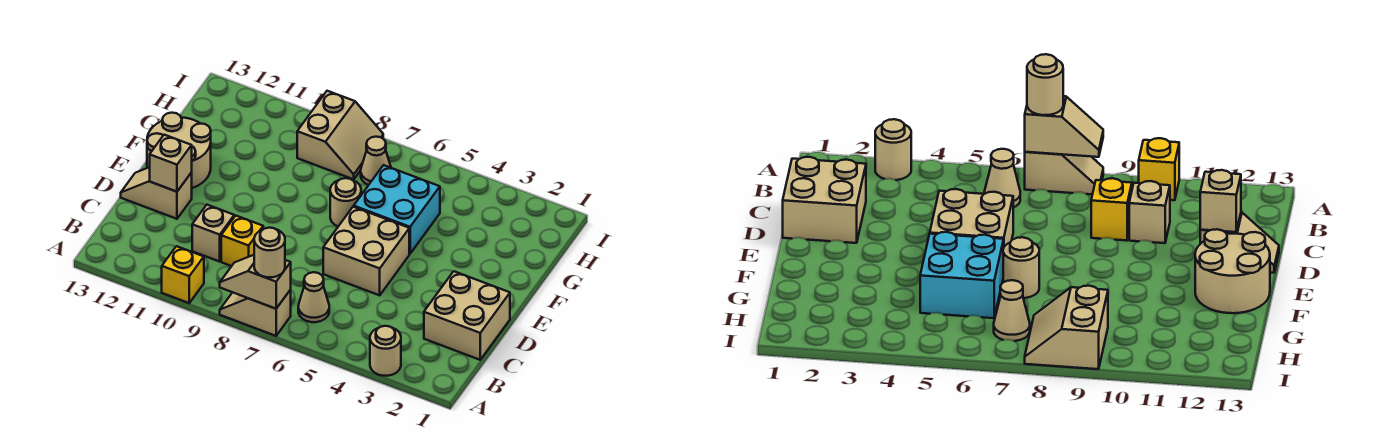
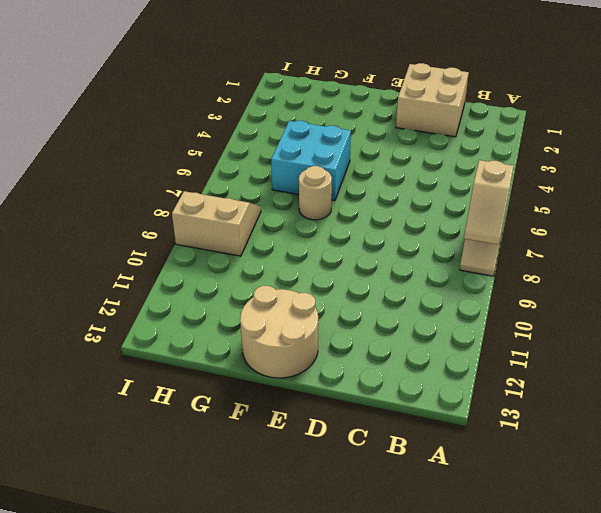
none -> tan 1x1 round brick [370,326,401,376]
none -> yellow 1x1 brick [162,246,204,303]
none -> tan 1x1 cone [298,272,329,322]

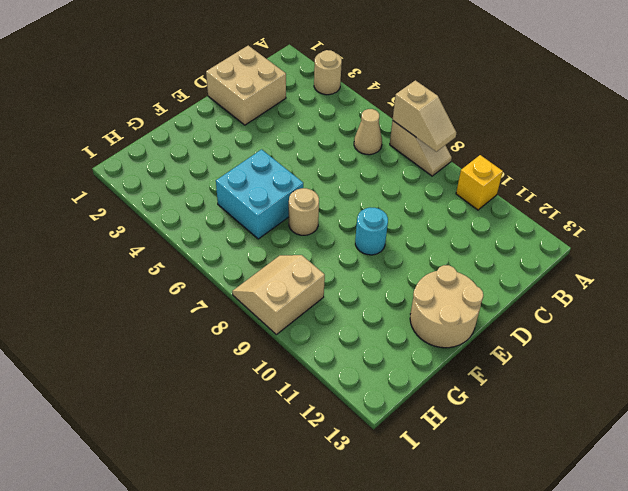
cyan 1x1 round brick [355,208,388,255] -> none
none -> yellow 1x1 brick [221,216,263,266]
none -> tan 1x1 brick [192,205,234,261]
none -> tan 2x2 brick [323,207,409,295]

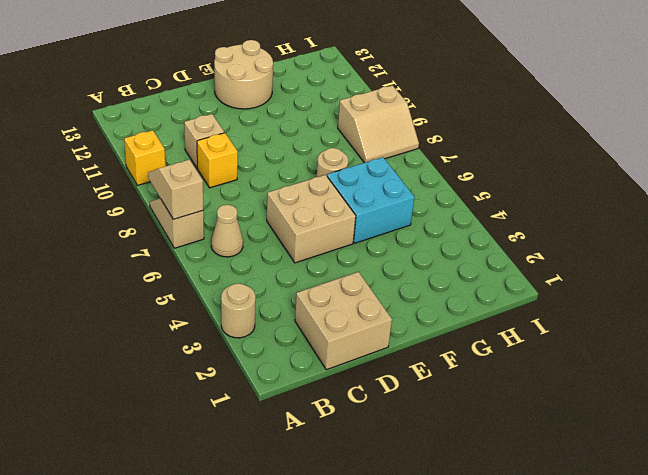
none -> tan 1x2 slope [121,167,192,219]
none -> tan 1x1 cone [361,137,391,185]
none -> tan 1x1 brick [150,135,192,192]

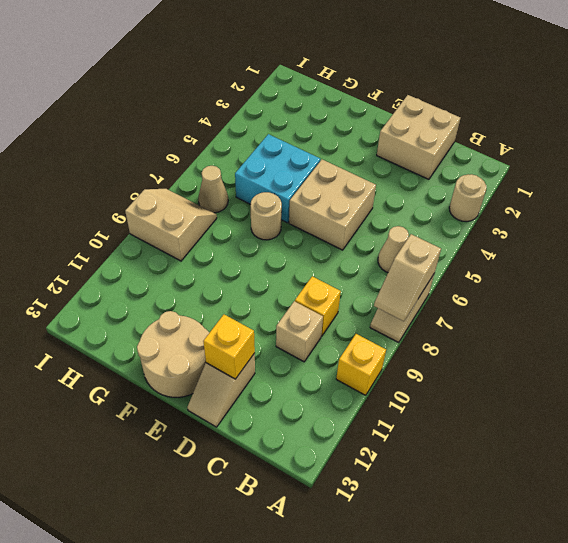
yellow 1x1 brick [203,315,255,379] -> tan 1x1 brick [150,135,192,192]
none -> tan 1x1 round brick [254,228,285,277]

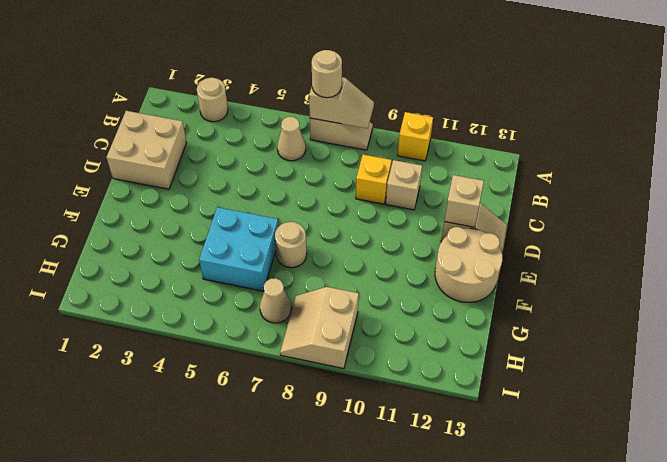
none -> tan 2x2 brick [323,207,409,295]

